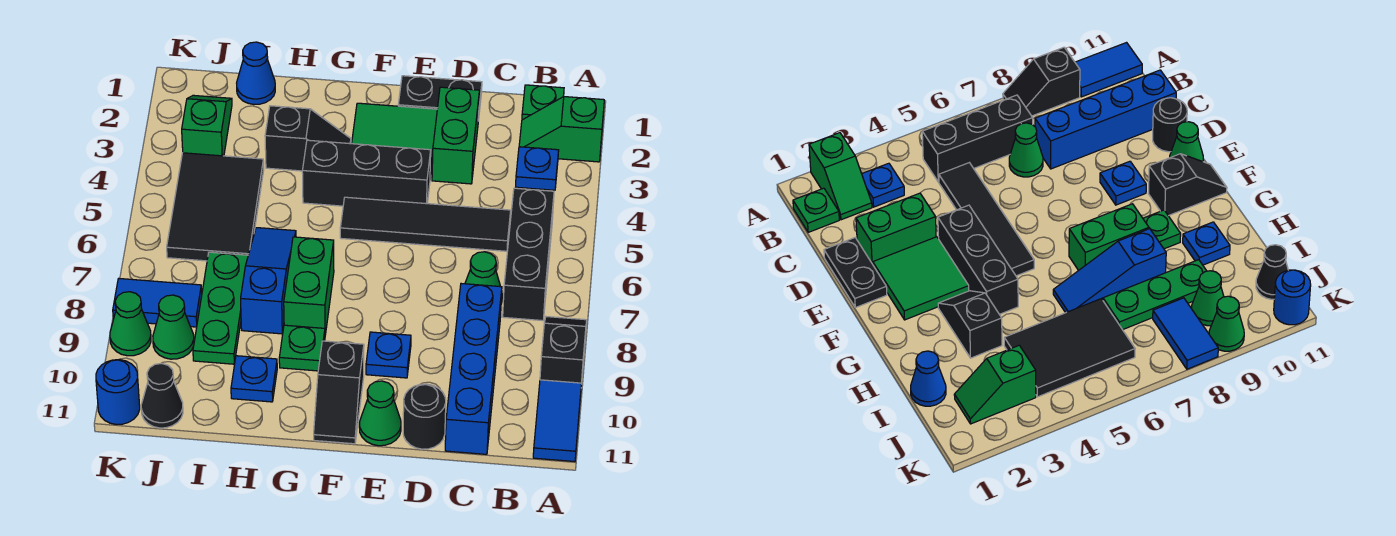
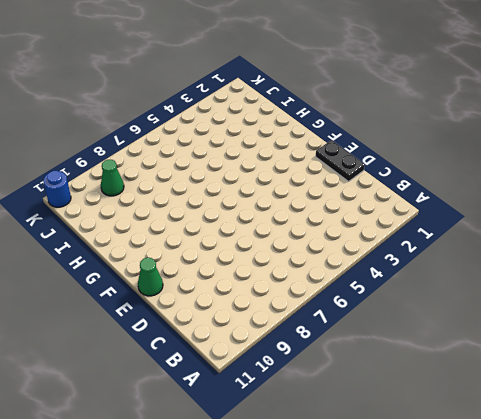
none -> green 1x2 slope [519,97,604,162]
none -> black 1x2 slope [540,317,587,383]
none -> blue 1x2 tile [533,380,581,462]
none -> green 1x1 plate [522,85,564,120]

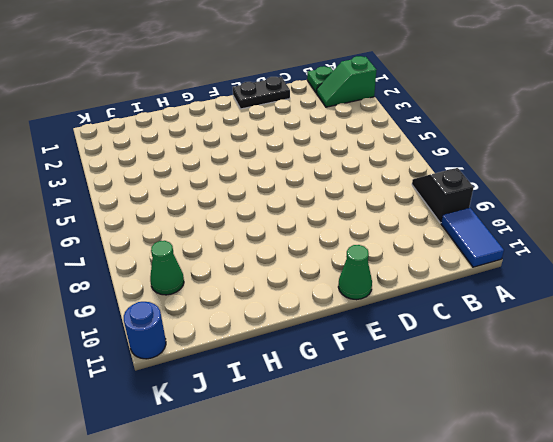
none -> blue 1x1 plate [516,147,559,190]
none -> black 1x3 brick [503,188,554,321]
none -> black 1x4 tile [340,197,511,251]
none -> green 1x1 cone [465,252,502,304]

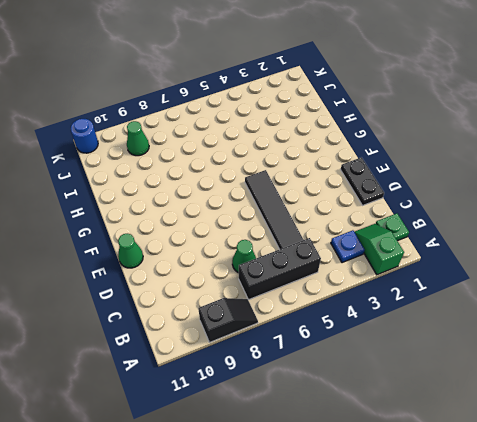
none -> blue 1x2 tile [533,380,581,462]
none -> blue 1x4 brick [445,284,502,454]
none -> green 1x2 brick [432,87,479,184]
none -> black 1x1 round brick [403,384,446,449]

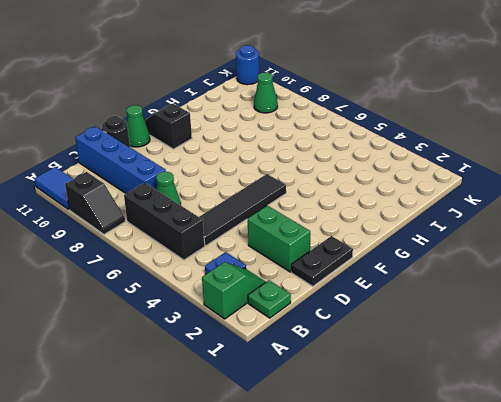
none -> green 2x2 tile [352,103,437,177]
none -> black 1x3 brick [302,140,431,206]
none -> blue 1x1 plate [366,332,411,378]
none -> black 1x2 slope [265,106,351,171]

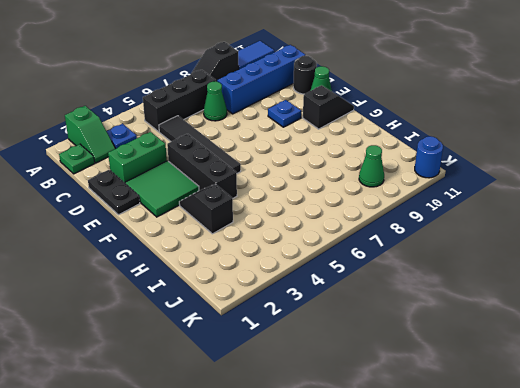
none -> green 1x2 brick [284,237,334,335]
none -> green 1x1 plate [279,325,325,371]
none -> blue 1x3 slope [241,228,296,334]
none -> blue 1x1 plate [231,356,277,402]

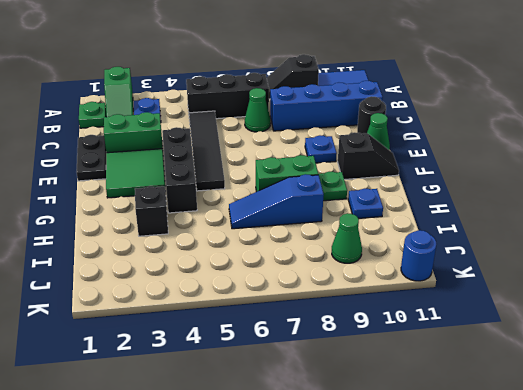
none -> blue 1x1 cone [237,42,275,104]
none -> black 2x3 tile [167,153,264,261]
none -> green 1x3 plate [193,252,248,364]
none -> green 1x2 slope [182,95,232,156]

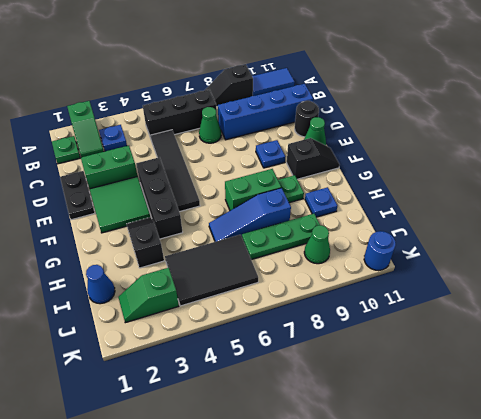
none -> blue 1x2 tile [113,279,202,327]
none -> black 1x1 cone [141,364,183,428]
none -> green 1x1 cone [110,292,151,356]

